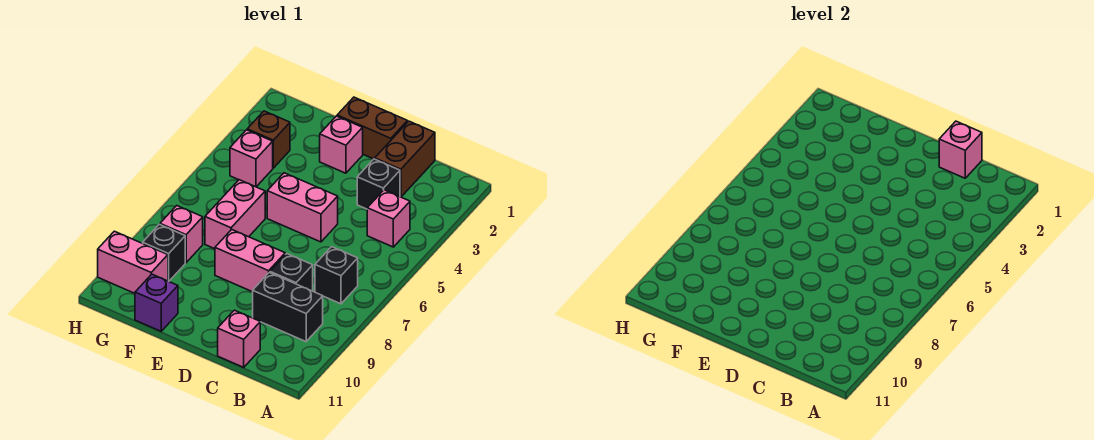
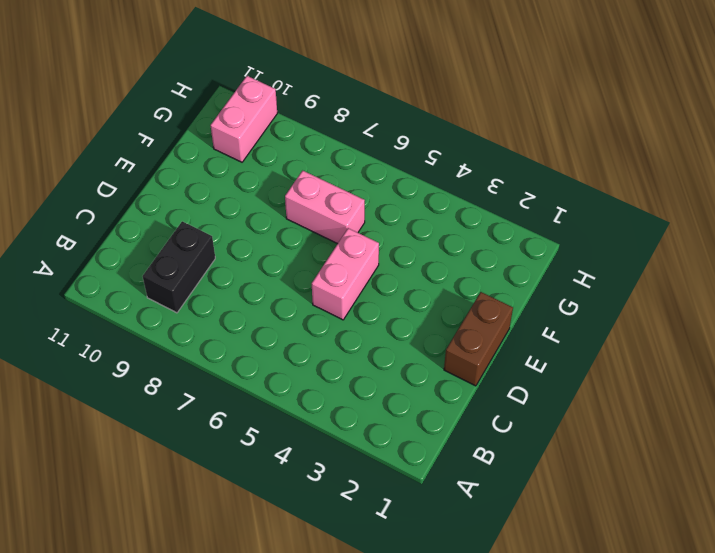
none -> pink 1x1 brick [367,190,410,247]
none -> black 1x1 brick [315,247,358,304]
none -> brown 1x2 brick [375,121,435,197]

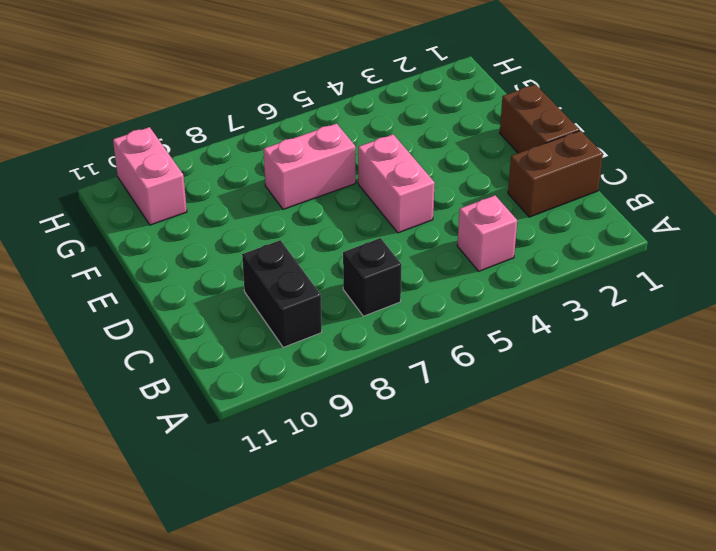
none -> black 1x1 brick [357,159,400,209]
none -> black 1x1 brick [270,254,313,291]
none -> pink 1x1 brick [218,310,260,367]

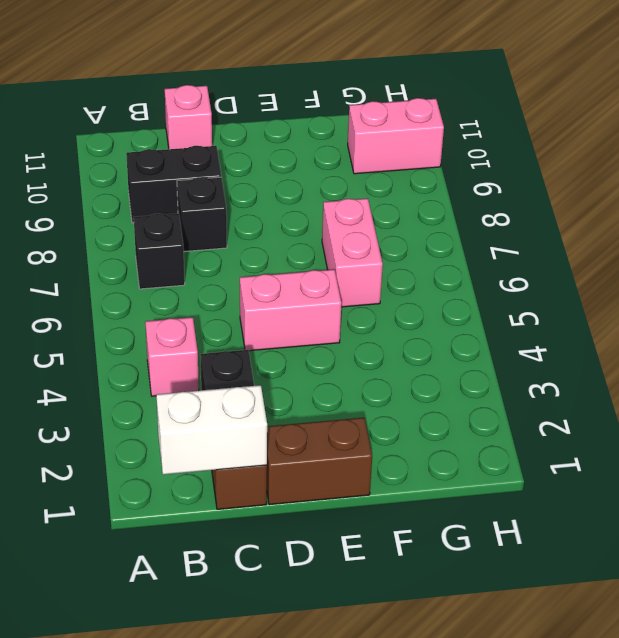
white 1x2 brick [156,385,267,475] -> pink 1x1 brick [939,121,982,178]
none -> pink 1x2 brick [215,230,285,292]
none -> pink 1x1 brick [320,116,363,173]
none -> purple 1x1 brick [135,274,178,331]

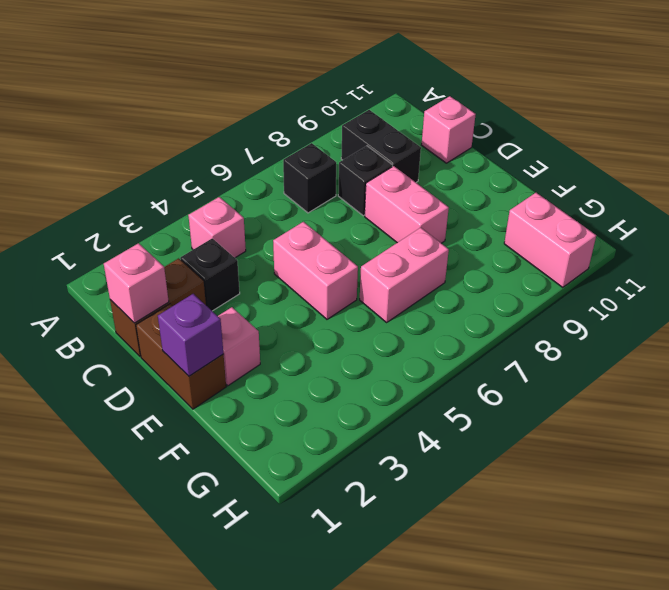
purple 1x1 brick [158,294,223,376] -> purple 1x1 brick moved to [135,274,178,331]
none -> brown 1x1 brick [247,111,290,168]
none -> pink 1x1 brick [230,130,273,187]
none -> pink 1x1 brick [160,206,203,263]

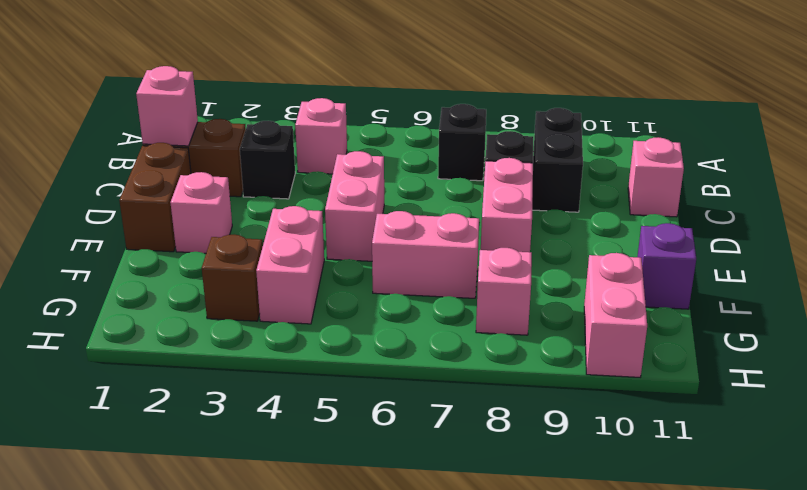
pink 1x2 brick [256,206,324,324] -> pink 1x1 brick [230,130,273,187]
none -> black 1x1 brick [143,224,185,281]

